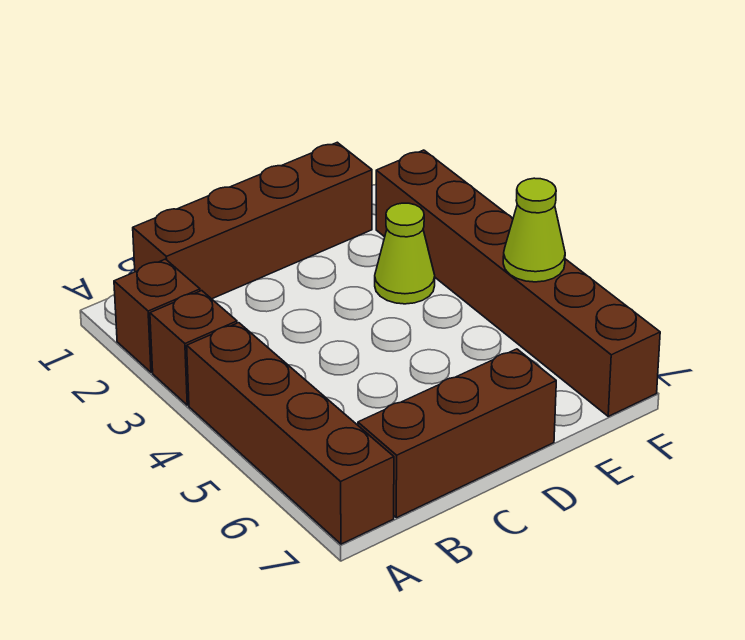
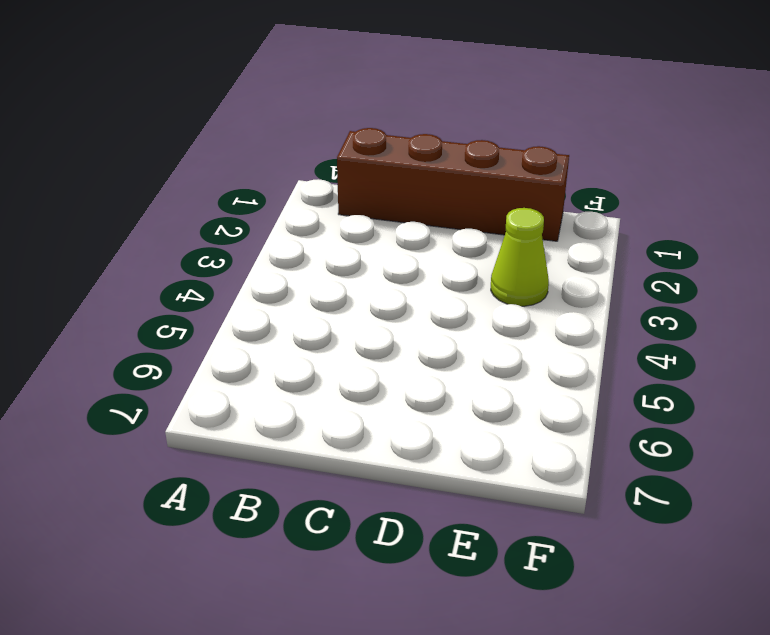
none -> brown 1x1 brick [114,259,200,372]
none -> brown 1x1 brick [150,291,237,405]

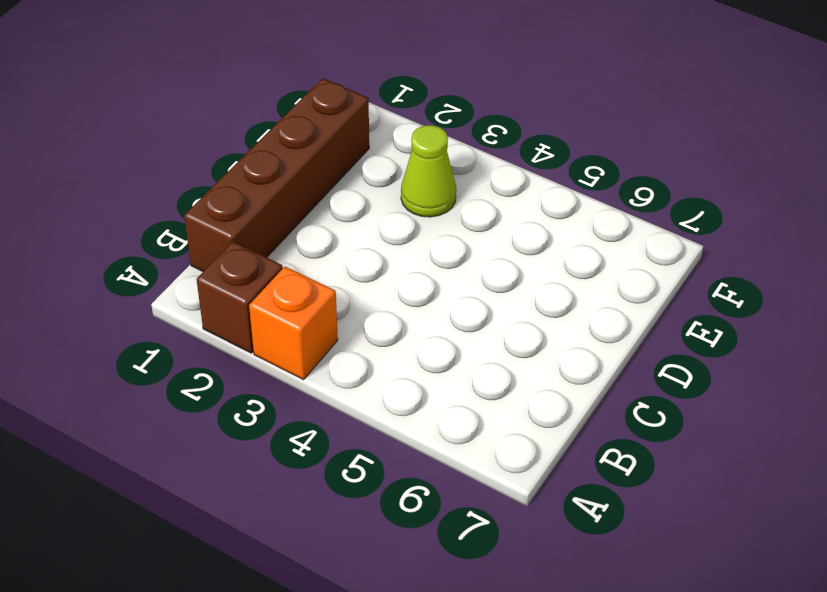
orange 1x1 brick [249,267,338,380] -> brown 1x1 brick [150,291,237,405]
none -> brown 1x4 brick [187,323,394,544]
none -> brown 1x3 brick [358,349,556,518]

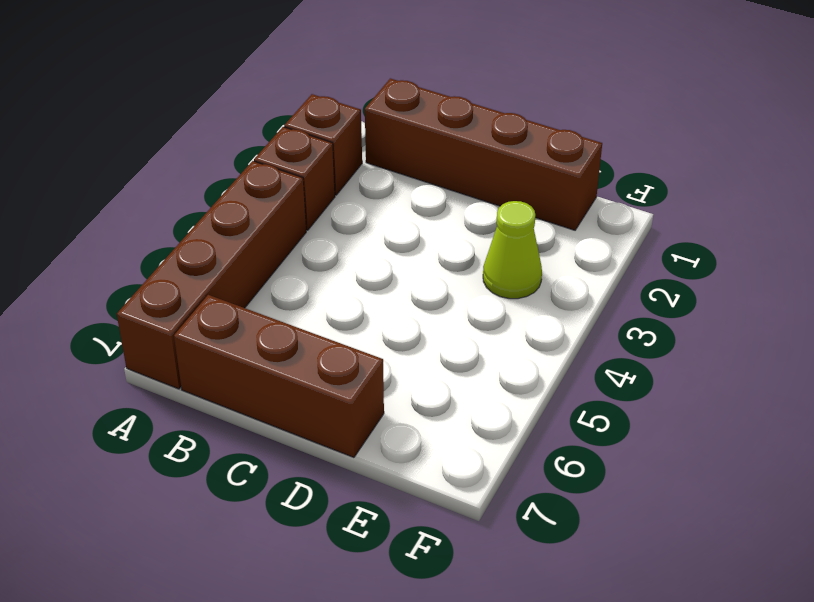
none -> brown 1x6 brick [376,150,660,416]
none -> lime 1x1 cone [503,178,565,282]

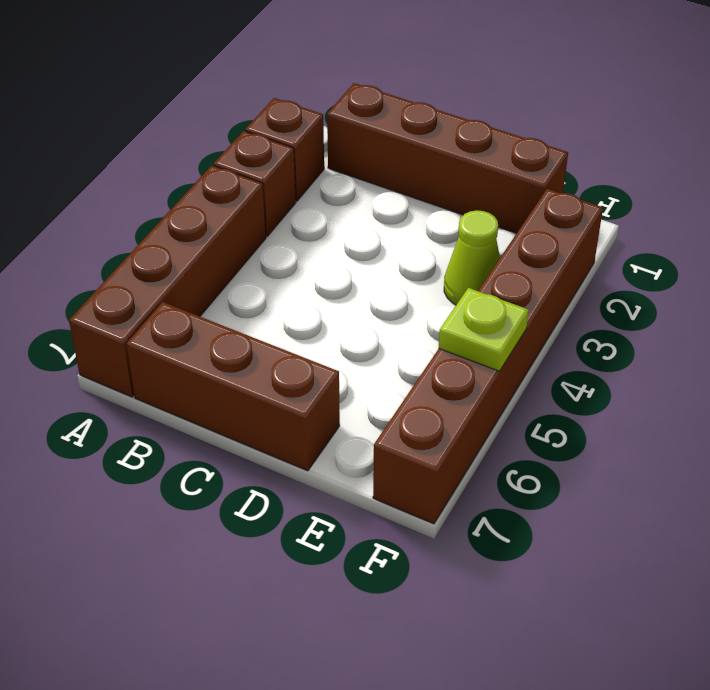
lime 1x1 plate [439,288,529,371] -> lime 1x1 cone [503,178,565,282]

